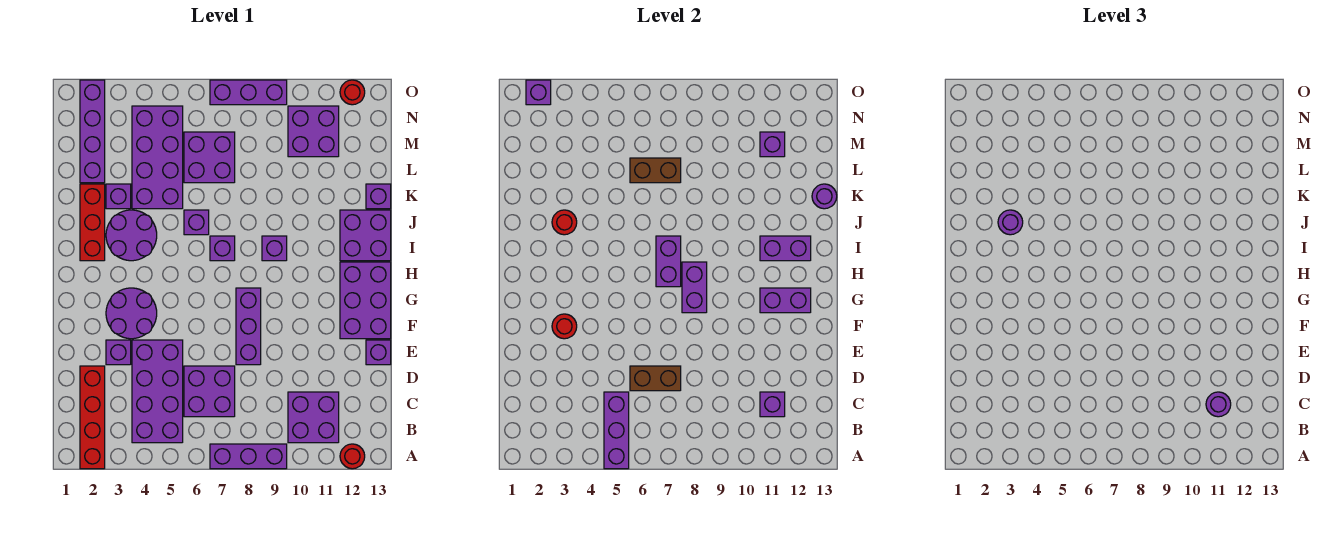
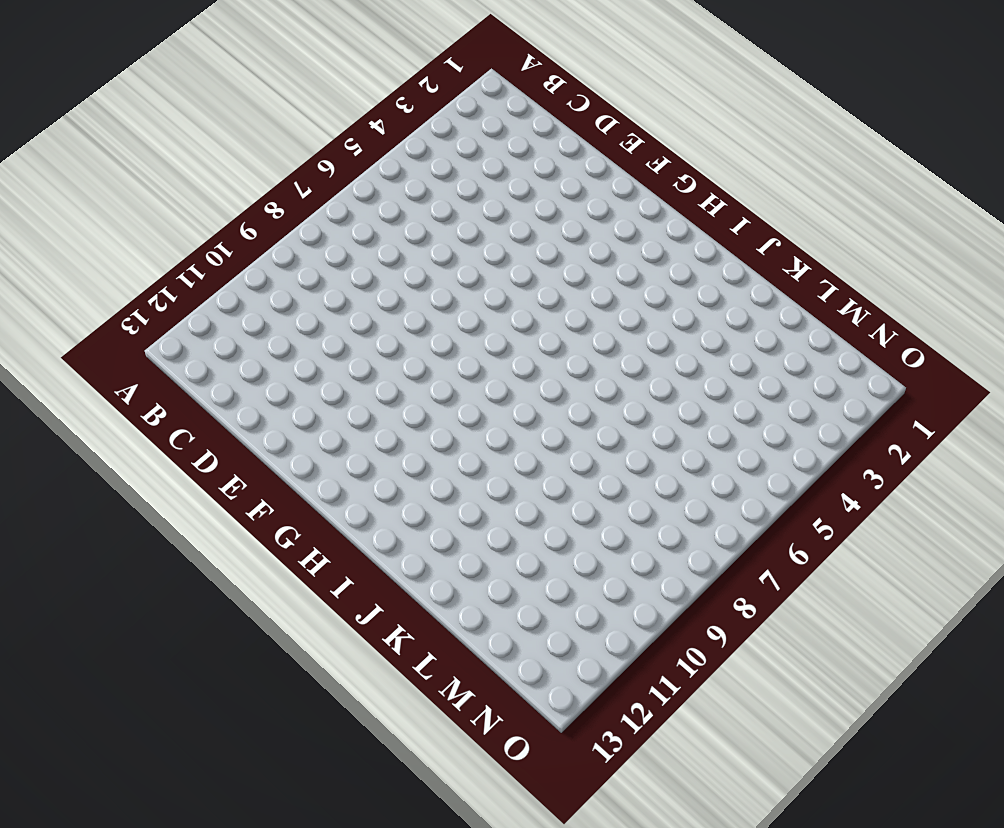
none -> red 1x4 brick [80,366,105,469]
none -> purple 1x3 brick [210,444,287,469]
none -> red 1x1 round brick [340,444,365,469]
none -> purple 2x4 brick [132,340,183,443]

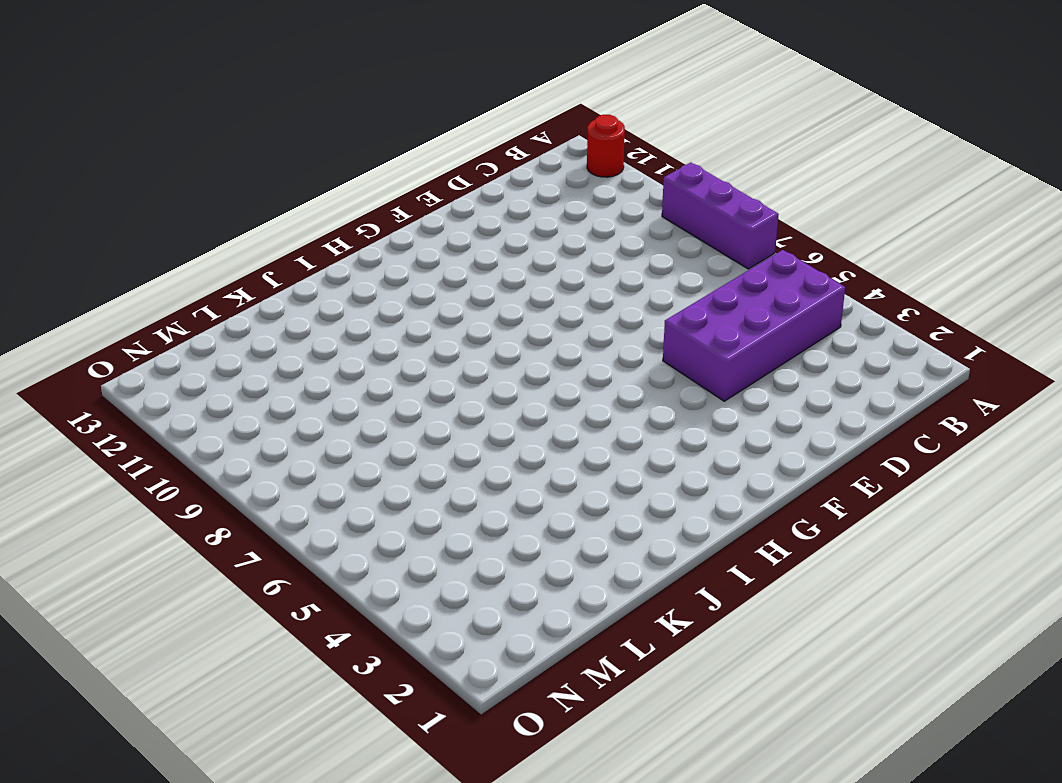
none -> red 1x4 brick [80,366,105,469]
none -> purple 2x2 brick [288,392,339,443]
none -> purple 2x2 brick [184,366,235,417]
none -> purple 1x1 brick [106,340,131,365]

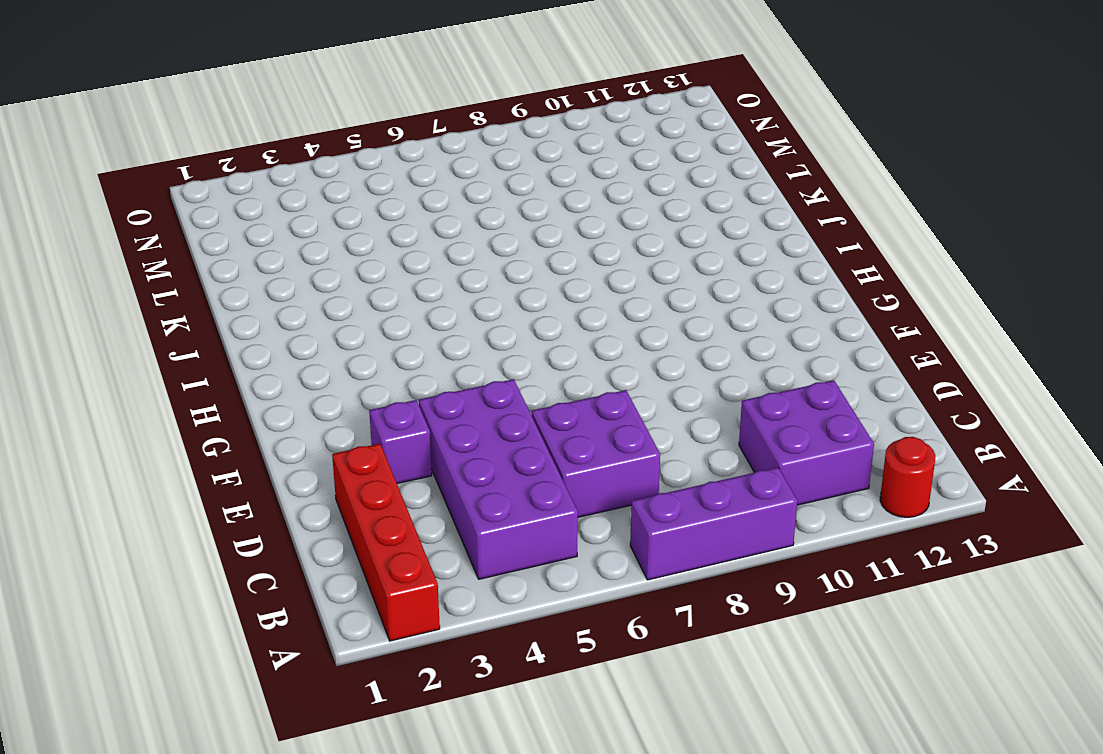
none -> purple 1x3 brick [236,288,261,365]
none -> purple 1x1 brick [366,340,391,365]
none -> purple 2x2 round brick [106,288,157,339]
none -> purple 2x3 brick [340,262,391,339]

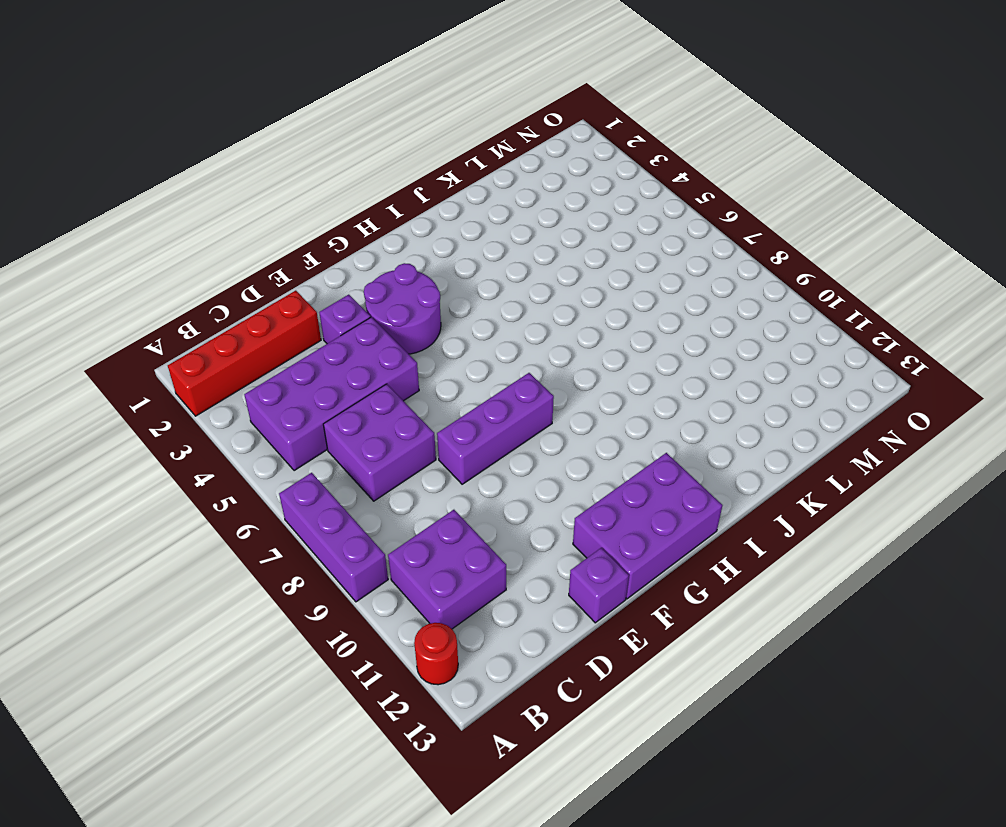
none -> red 1x3 brick [80,184,105,261]
none -> purple 2x2 round brick [106,210,157,261]
none -> purple 1x1 brick [210,236,235,261]
none -> purple 1x1 brick [262,236,287,261]

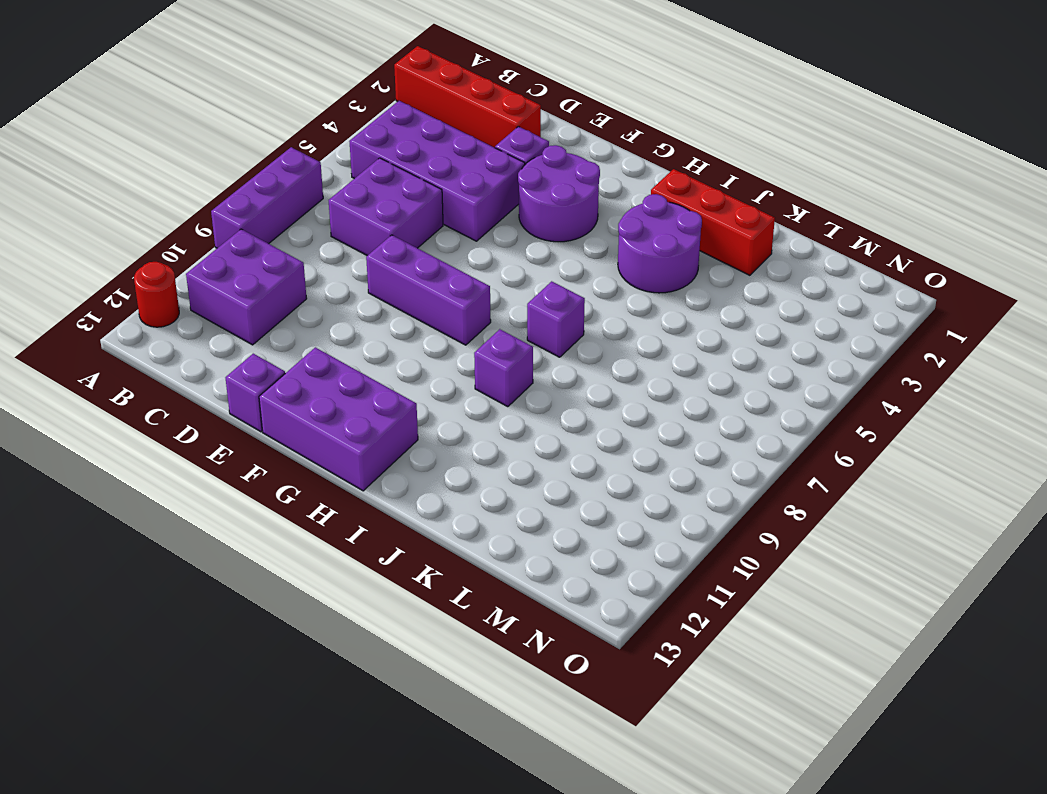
none -> purple 2x2 brick [340,210,391,261]
none -> purple 1x1 brick [184,210,209,235]
none -> purple 1x1 brick [106,184,131,209]
none -> purple 2x4 brick [132,106,183,209]

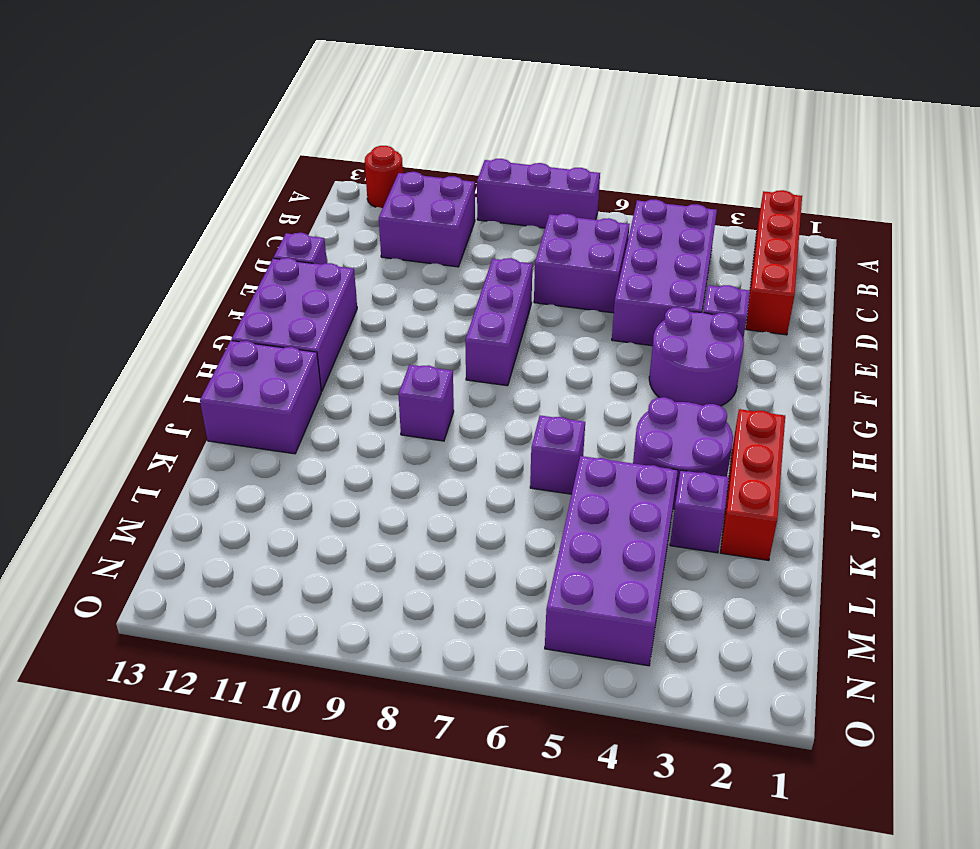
none -> purple 1x1 brick [210,236,235,261]
none -> purple 1x1 brick [366,184,391,209]
none -> purple 1x4 brick [80,80,105,183]
none -> purple 2x2 brick [184,132,235,183]

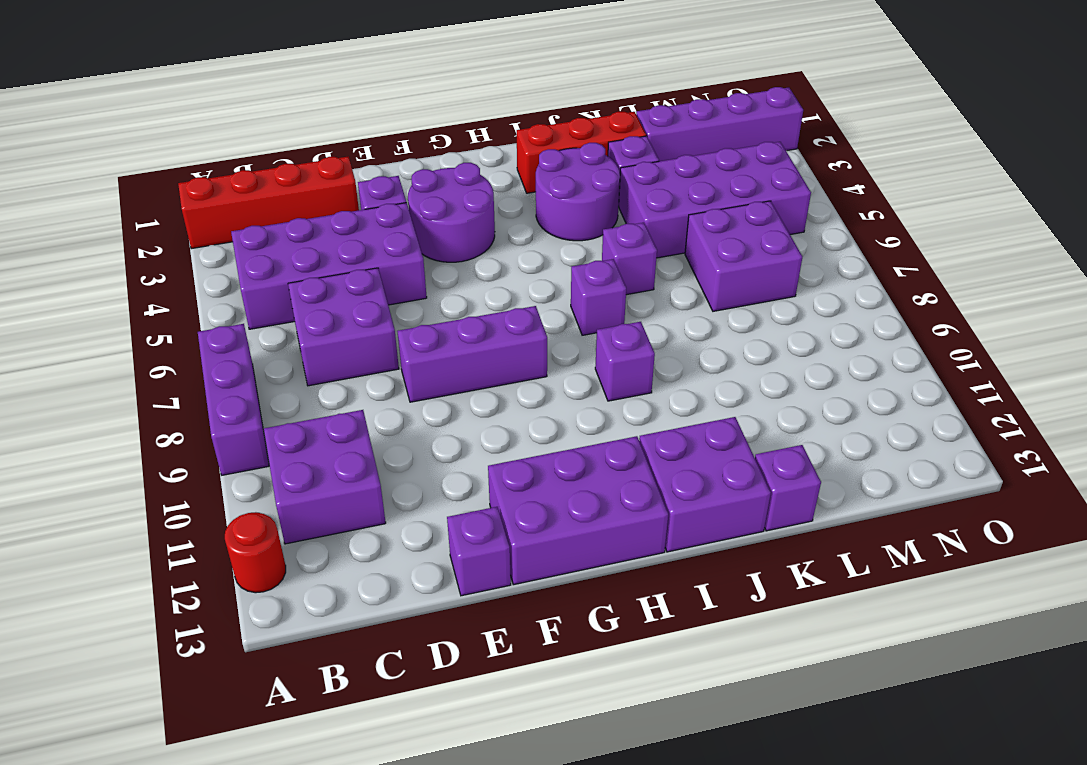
none -> purple 2x2 brick [288,106,339,157]
none -> purple 1x3 brick [210,80,287,105]
none -> red 1x1 round brick [340,80,365,105]
none -> purple 1x3 brick [604,392,629,469]

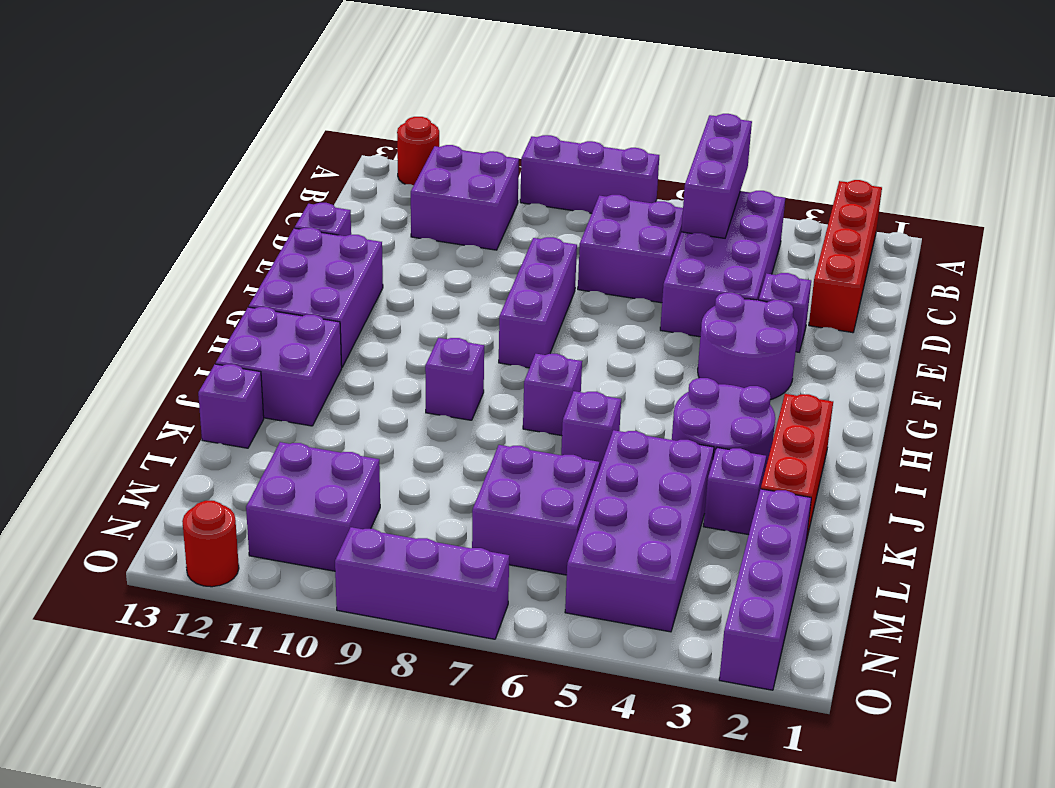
none -> purple 1x1 brick [760,392,785,417]
none -> brown 1x2 brick [630,366,681,391]
none -> red 1x1 round brick [552,314,577,339]
none -> purple 1x2 brick [682,262,707,313]

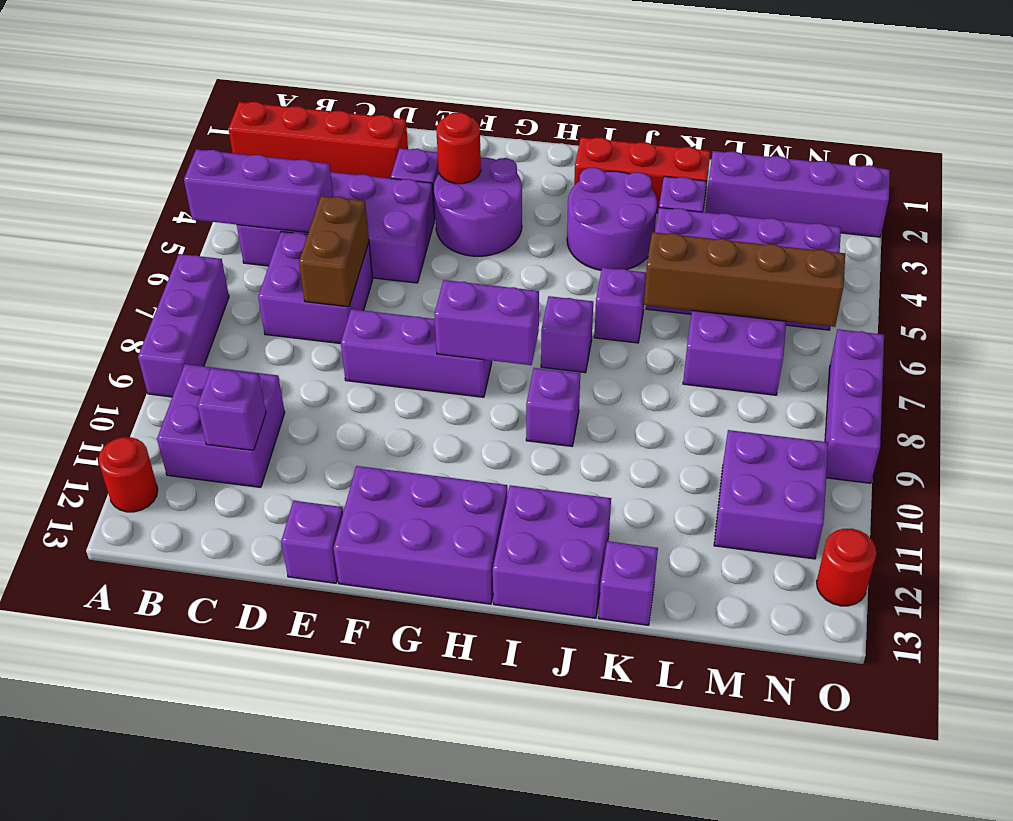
brown 1x4 brick [644,232,845,327] -> brown 1x2 brick [630,158,681,183]
none -> purple 1x2 brick [760,288,811,313]
none -> purple 1x2 brick [656,236,681,287]
none -> purple 1x2 brick [760,236,811,261]
none -> red 1x1 round brick [552,210,577,235]

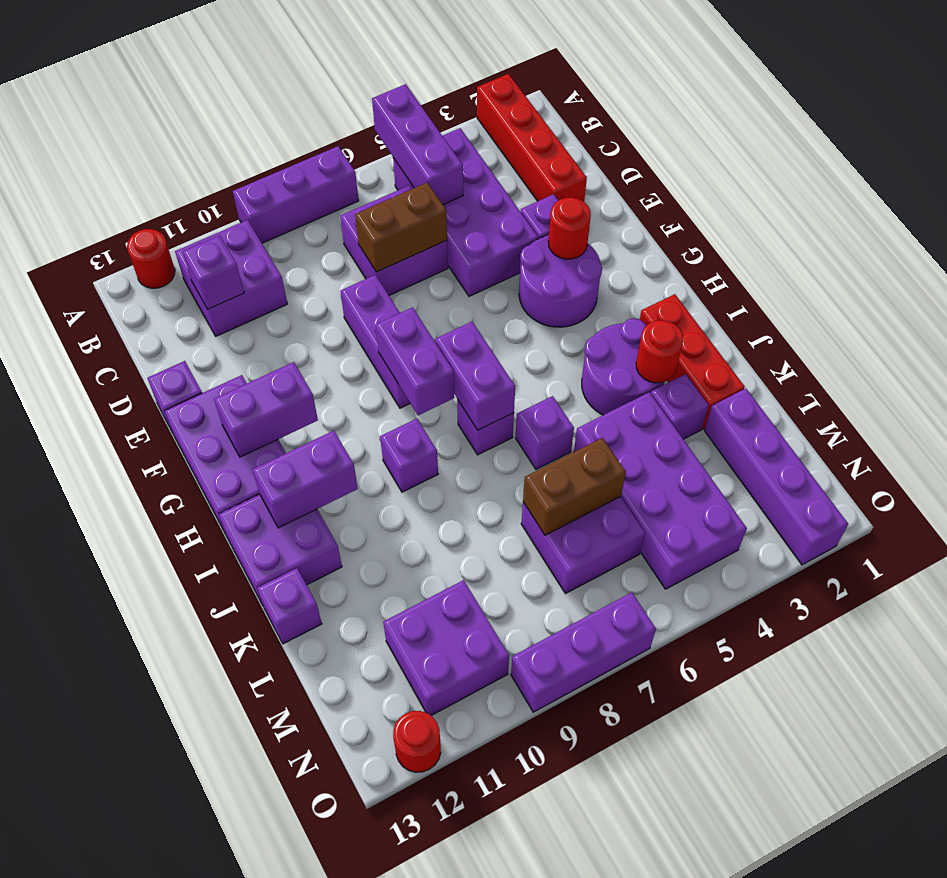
none -> purple 1x1 round brick [812,184,837,209]
none -> purple 1x1 brick [760,132,785,157]
none -> purple 1x1 brick [526,80,551,105]
none -> purple 1x1 round brick [1206,392,1231,417]

